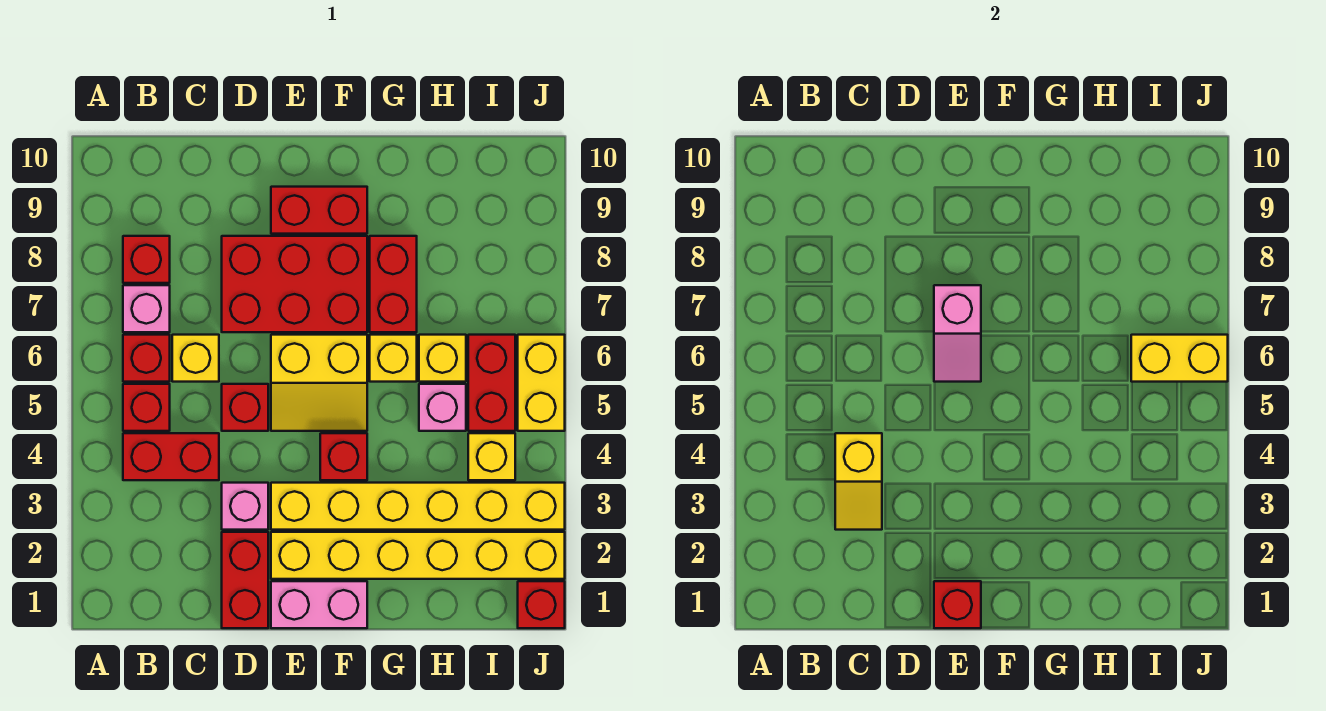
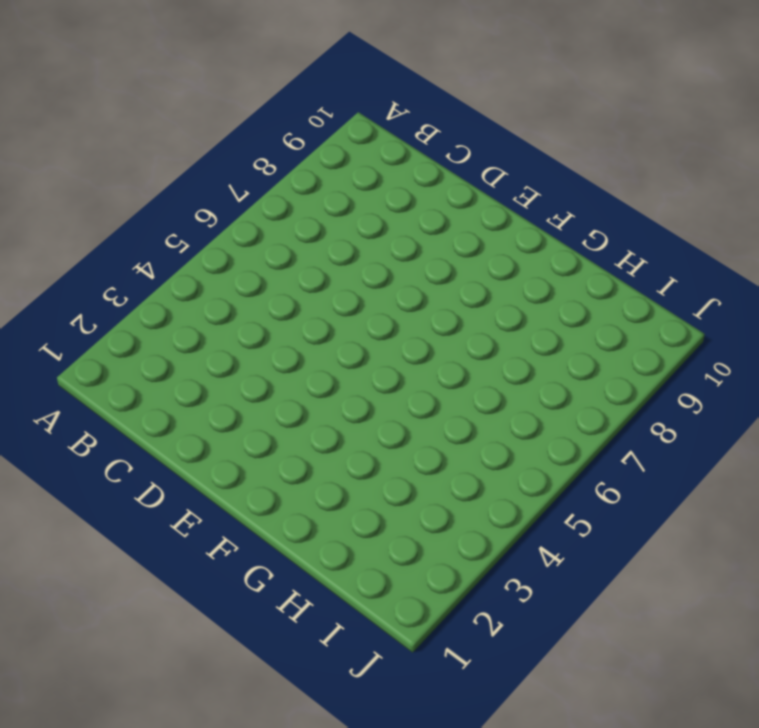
none -> red 1x2 brick [123,433,219,480]
none -> red 1x1 brick [123,384,170,431]
none -> red 1x1 brick [123,335,170,382]

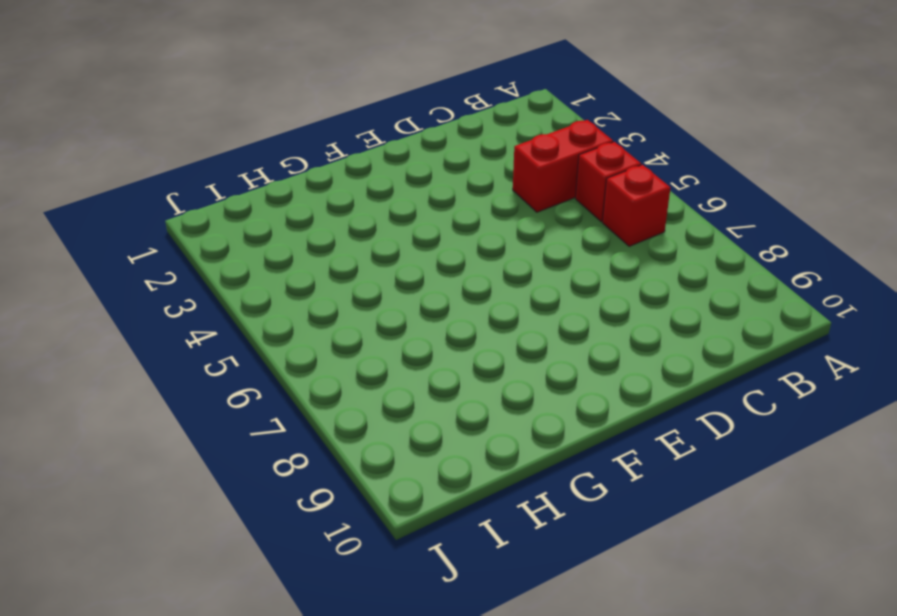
none -> pink 1x1 brick [123,285,170,332]
none -> red 1x1 brick [123,236,170,283]
none -> yellow 1x1 brick [172,335,219,382]

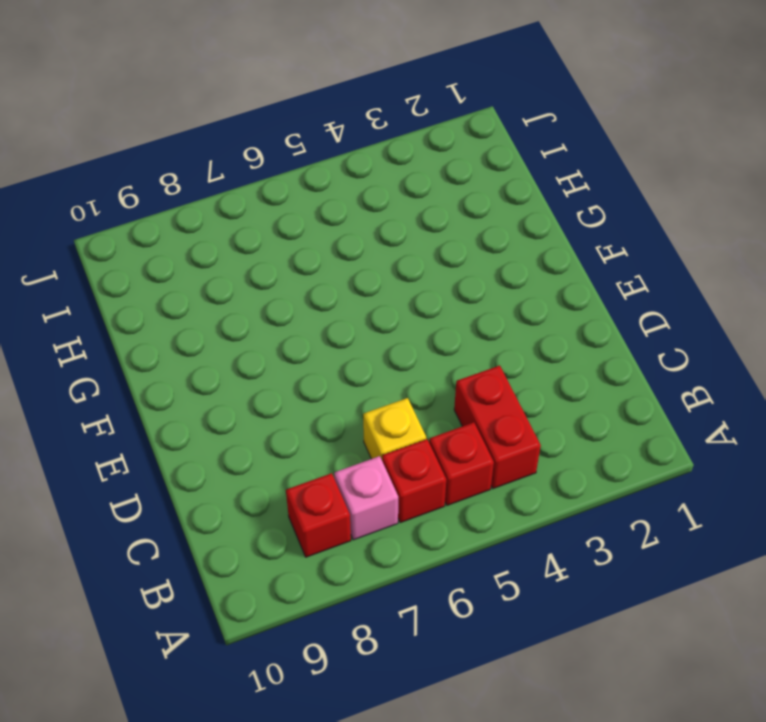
none -> red 1x2 brick [222,532,268,628]
none -> pink 1x1 brick [222,483,268,530]
none -> red 1x1 brick [222,384,268,431]

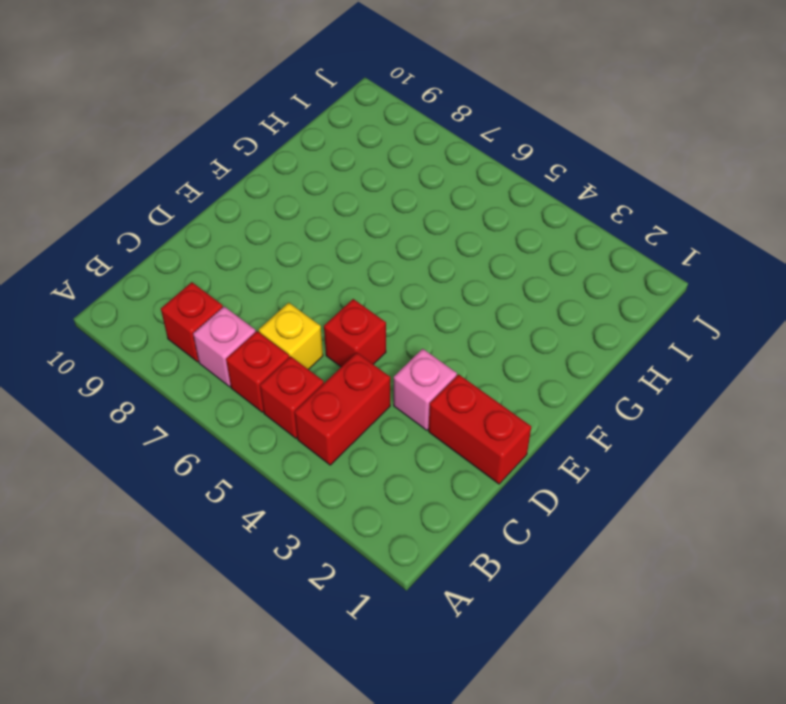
none -> red 2x3 brick [222,236,367,332]
none -> pink 1x2 brick [271,581,367,628]
none -> yellow 1x6 brick [271,532,565,579]

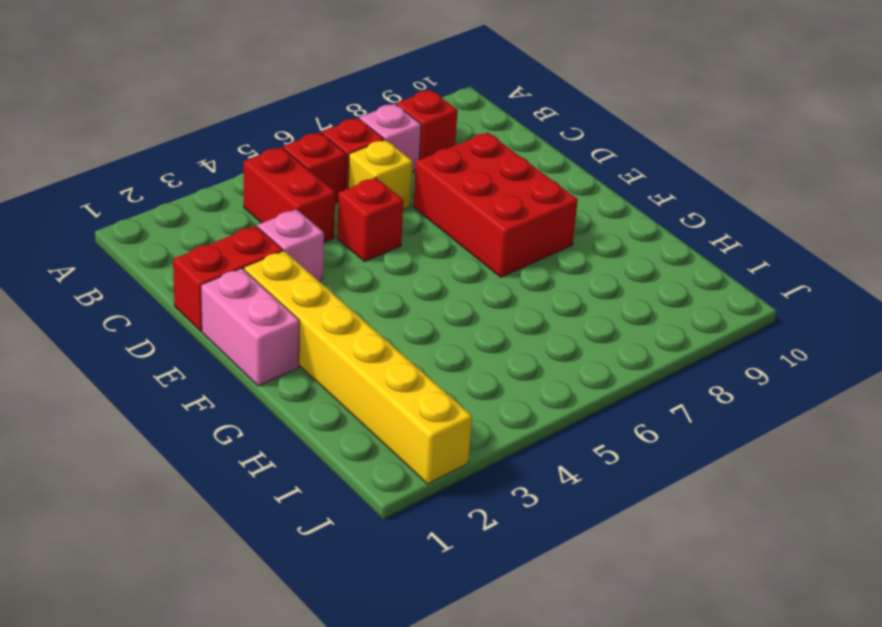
none -> yellow 1x6 brick [271,483,565,530]
none -> yellow 2x2 slope [271,335,367,431]
none -> red 1x2 brick [271,187,367,234]

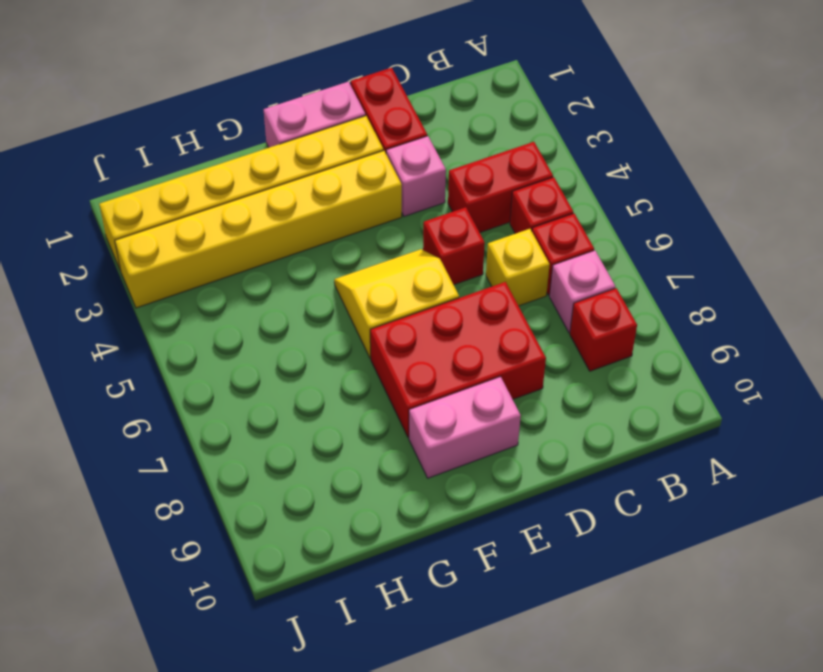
pink 1x2 brick [409,377,521,478] -> red 1x2 brick [271,187,367,234]
none -> red 1x1 brick [320,433,367,480]
none -> yellow 1x1 brick [370,335,417,382]
none -> red 1x2 brick [370,236,417,332]

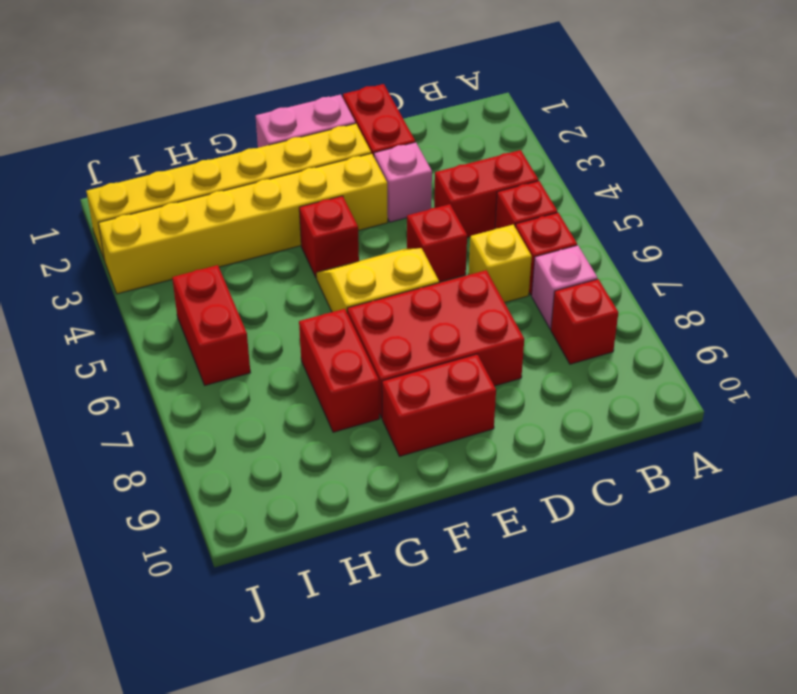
none -> yellow 1x1 brick [370,335,417,382]
none -> pink 1x1 brick [419,384,466,431]
none -> yellow 1x1 brick [419,335,466,382]

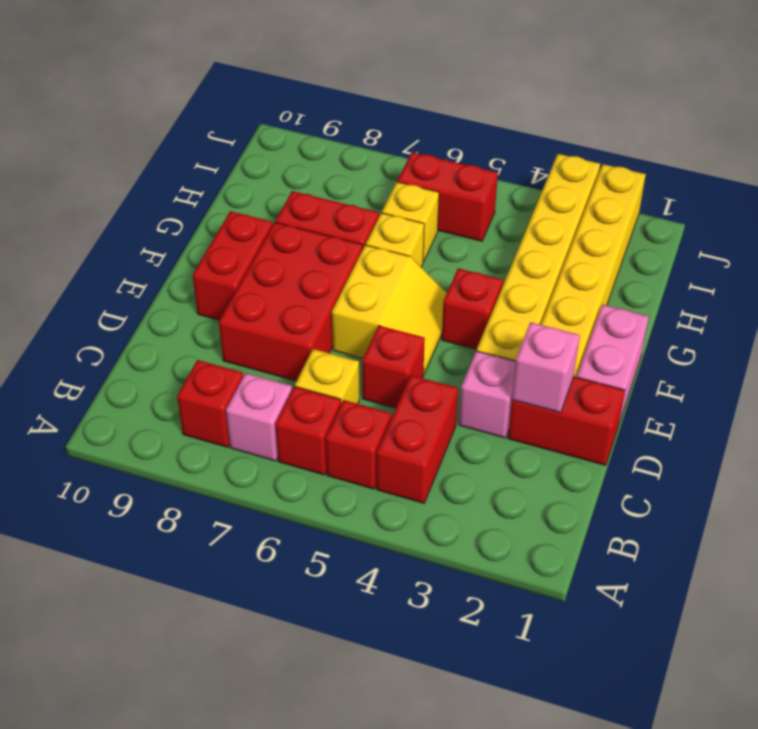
pink 1x1 brick [512,322,580,413] -> pink 1x1 brick moved to [419,384,466,431]
none -> yellow 1x1 brick [468,433,515,480]
none -> red 1x1 brick [518,581,565,628]
none -> yellow 1x2 brick [518,335,565,431]

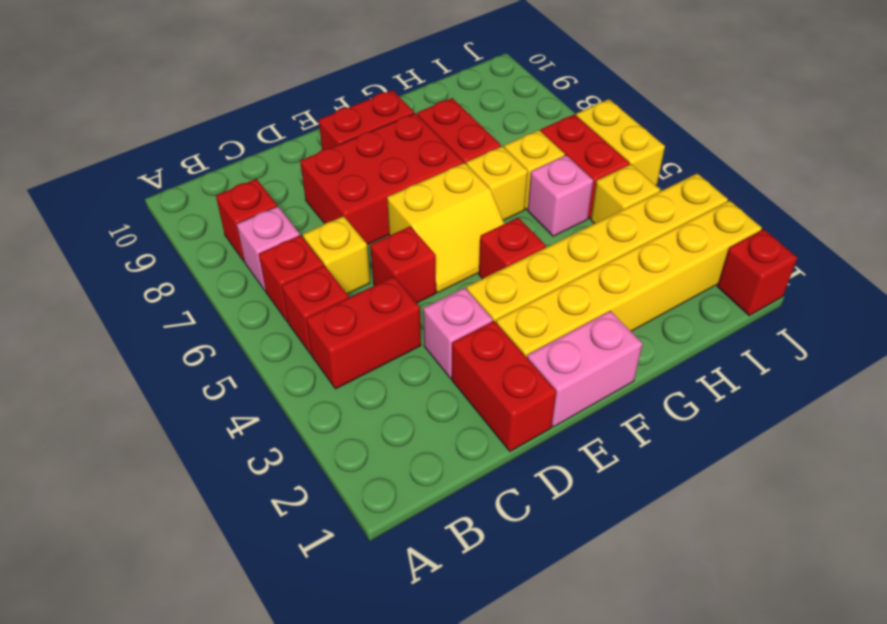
none -> yellow 1x2 slope [835,433,882,530]
none -> red 1x1 brick [934,581,981,628]
none -> pink 1x2 slope [934,285,981,382]

